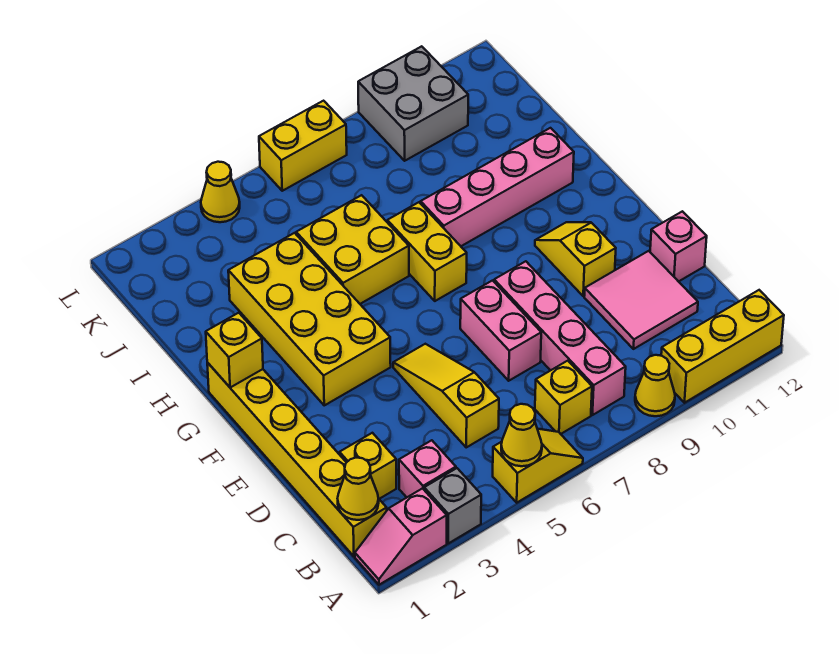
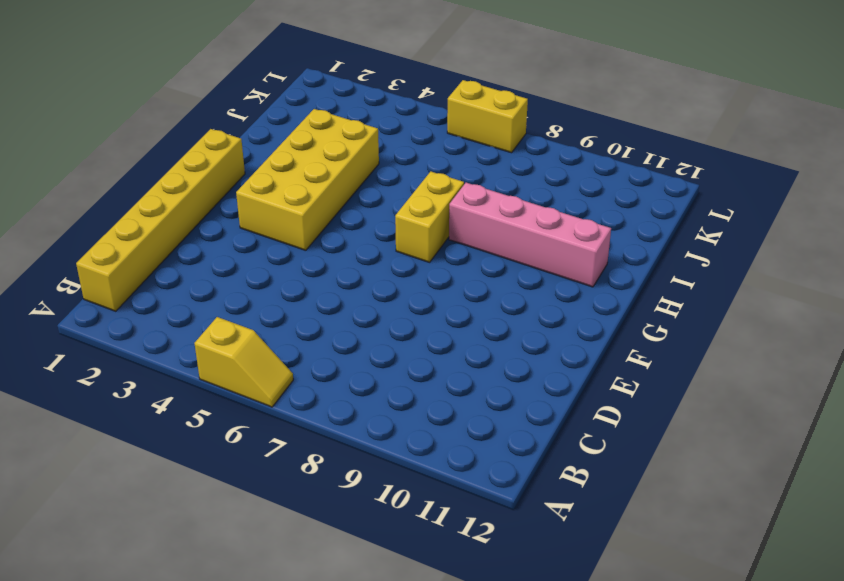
none -> pink 1x2 slope [355,489,447,585]
none -> grey 1x1 brick [424,468,481,543]
none -> yellow 1x1 cone [635,355,675,416]

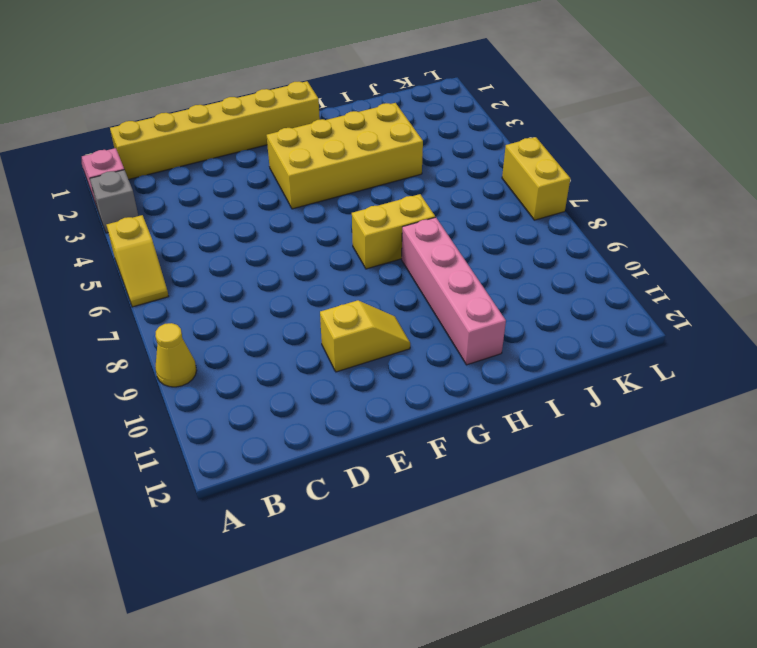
none -> yellow 1x3 brick [661,290,784,403]
none -> pink 1x1 brick [399,440,456,497]
none -> yellow 1x1 brick [535,361,592,434]

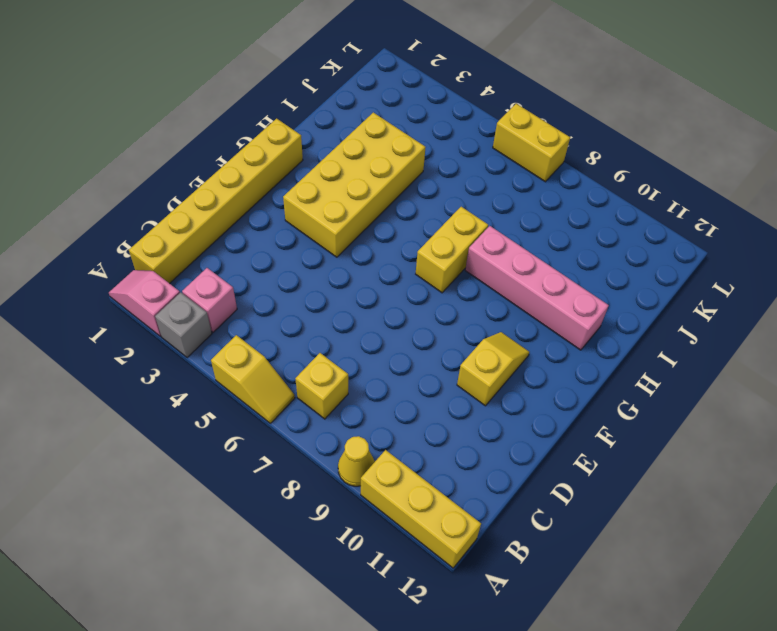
none -> pink 1x4 brick [494,261,626,415]
none -> yellow 1x1 brick [340,433,396,499]
none -> yellow 1x3 slope [393,344,499,447]

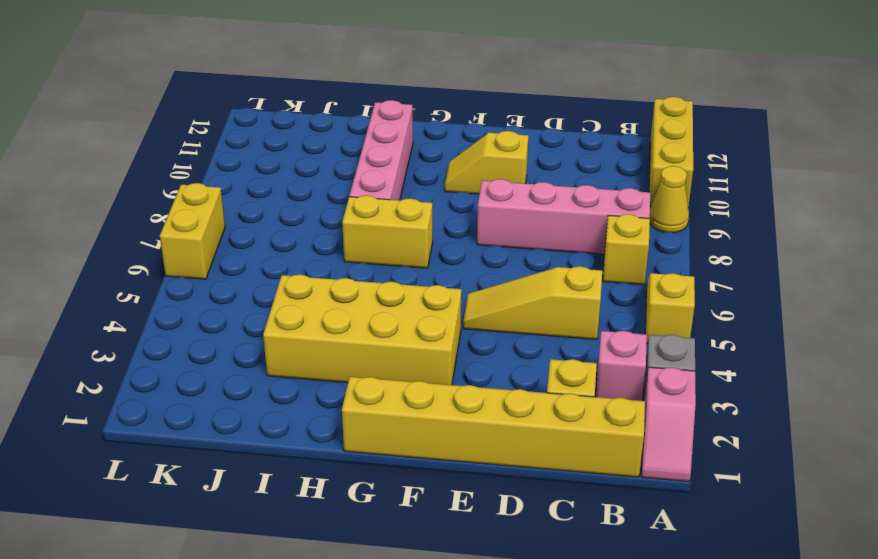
none -> pink 2x2 tile [584,251,698,349]
none -> pink 1x2 brick [460,281,541,381]
none -> pink 1x1 brick [650,211,707,282]

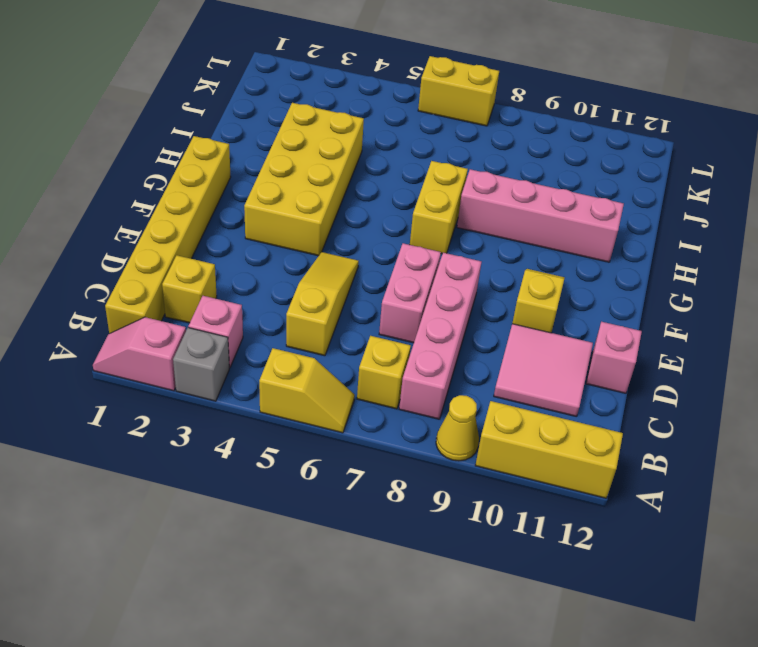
none -> yellow 2x2 brick [296,195,409,304]
none -> grey 2x2 brick [358,46,468,161]
none -> yellow 1x1 cone [201,162,240,222]

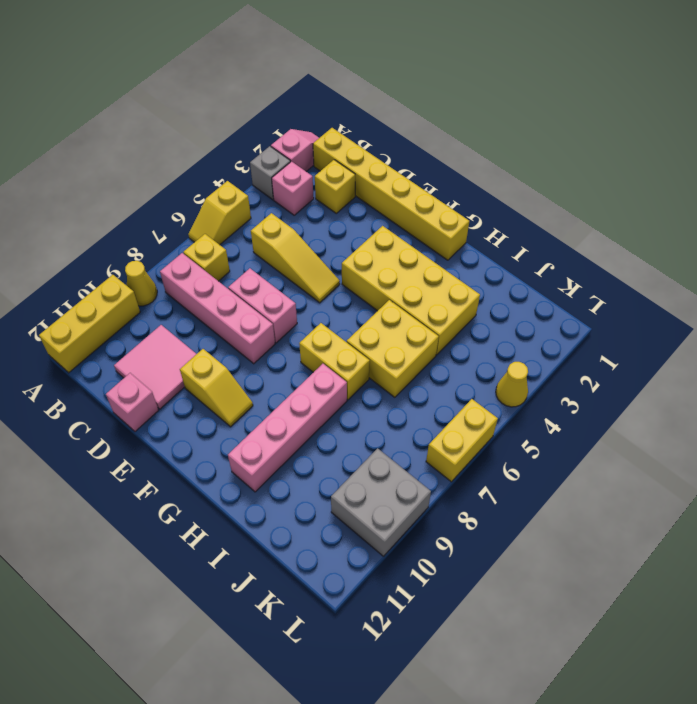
none -> yellow 1x1 cone [501,404,542,466]
none -> yellow 1x1 cone [338,458,379,520]
none -> yellow 1x1 brick [206,313,263,388]

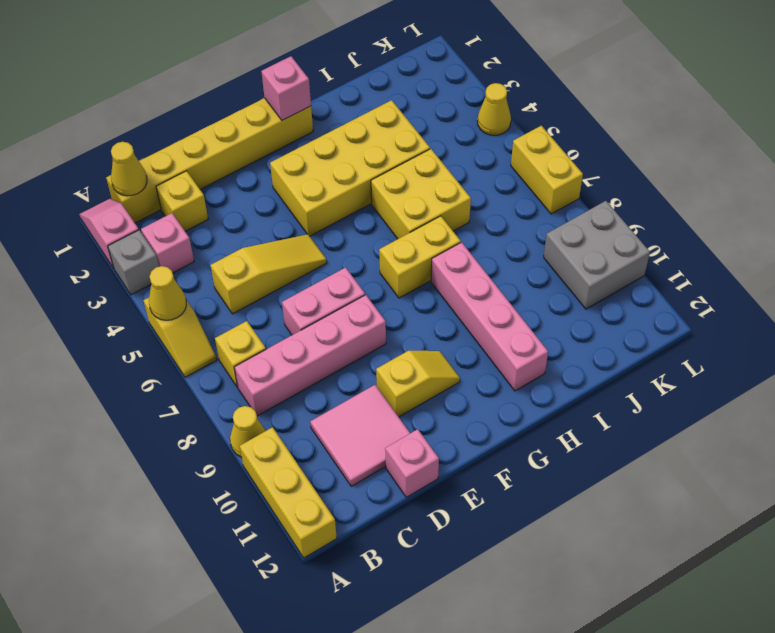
pink 1x1 brick [261,56,311,120] -> yellow 1x1 brick [206,313,263,388]

